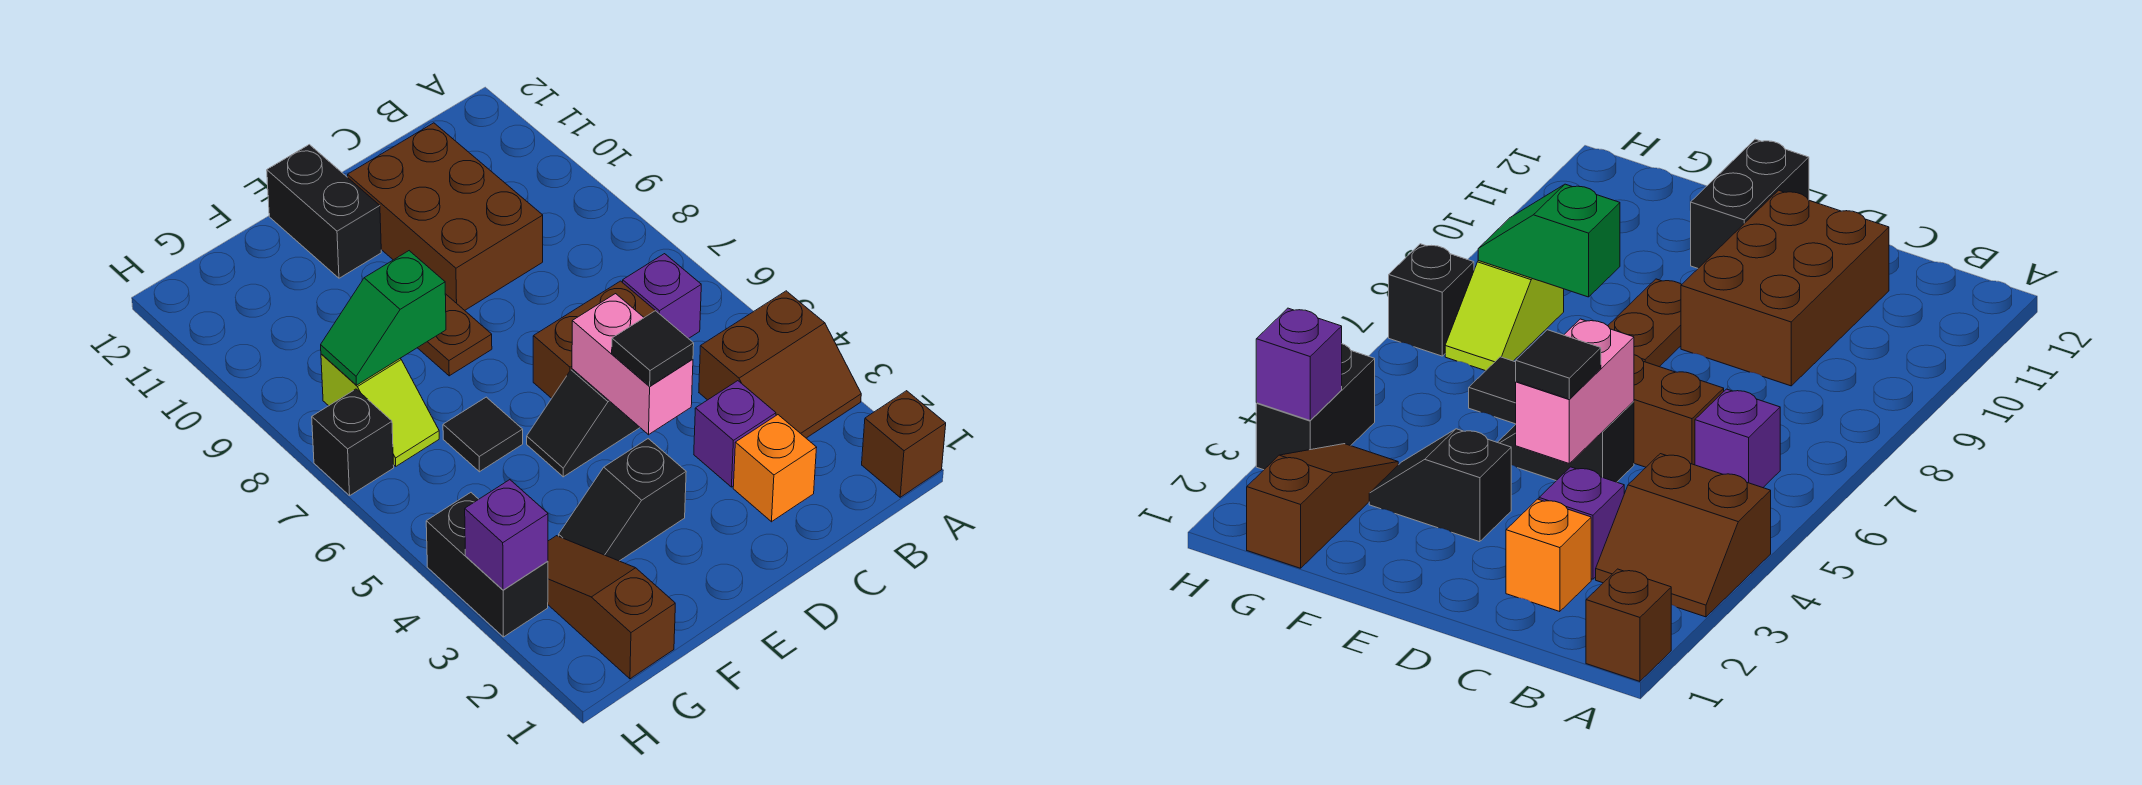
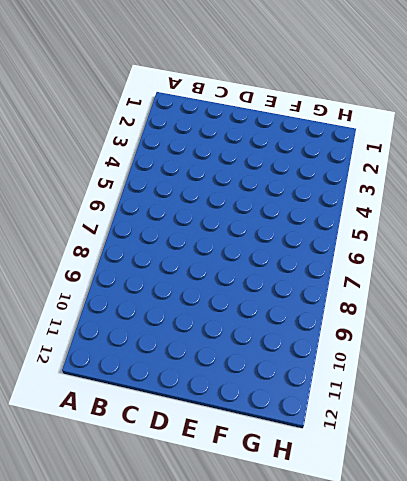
none -> brown 1x1 brick [862,391,946,497]
none -> brown 2x2 slope [699,291,861,438]
none -> purple 1x1 brick [623,254,701,339]

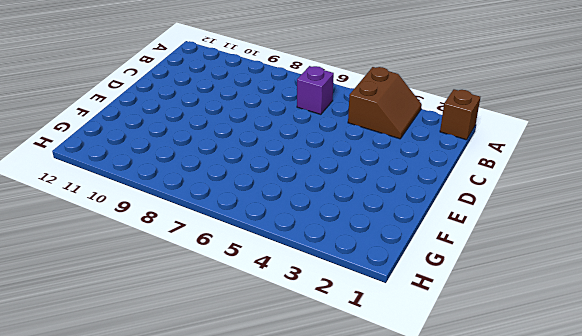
none -> orange 1x1 brick [733,415,817,522]
none -> purple 1x1 brick [694,381,776,487]
none -> brown 1x2 brick [533,281,655,398]

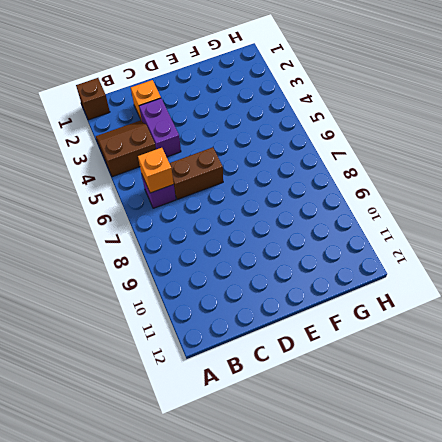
orange 1x1 brick [138,148,174,193] -> none
purple 1x2 brick [139,98,181,157] -> purple 1x1 brick [694,381,776,487]
none -> brown 2x3 brick [348,123,543,310]
none -> black 1x2 slope [527,369,640,477]
none -> black 1x2 slope [559,439,686,561]

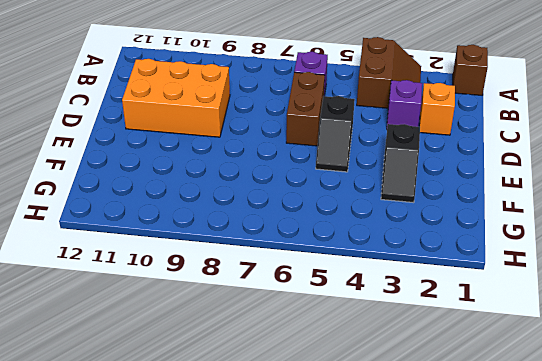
orange 2x3 brick [122,59,230,137] -> brown 2x3 brick [348,123,543,310]
none -> brown 1x2 plate [418,294,492,376]
none -> black 1x2 brick [267,145,381,278]
none -> black 1x1 tile [443,397,523,472]

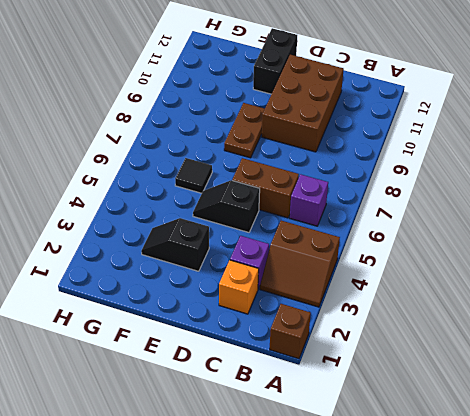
none -> brown 1x3 slope [548,536,675,679]
none -> lime 1x2 slope [321,354,439,466]
none -> black 1x2 brick [426,493,548,637]

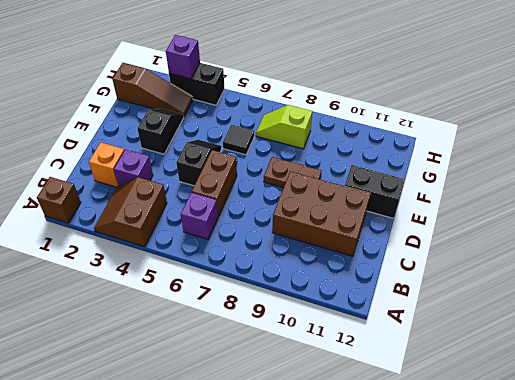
none -> black 1x1 brick [312,389,394,496]
none -> pink 1x2 brick [572,294,693,435]
none -> green 1x2 slope [321,251,446,385]

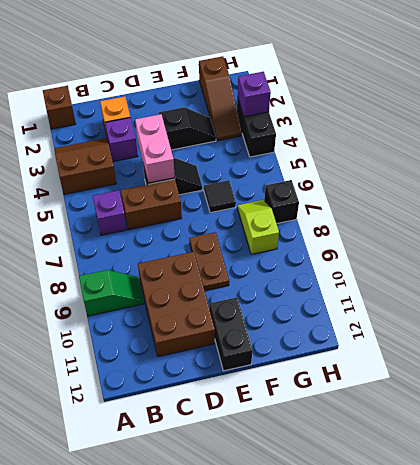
green 1x2 slope [79,270,144,316] -> green 1x2 slope moved to [321,251,446,385]
none -> black 1x1 tile [612,311,694,386]

